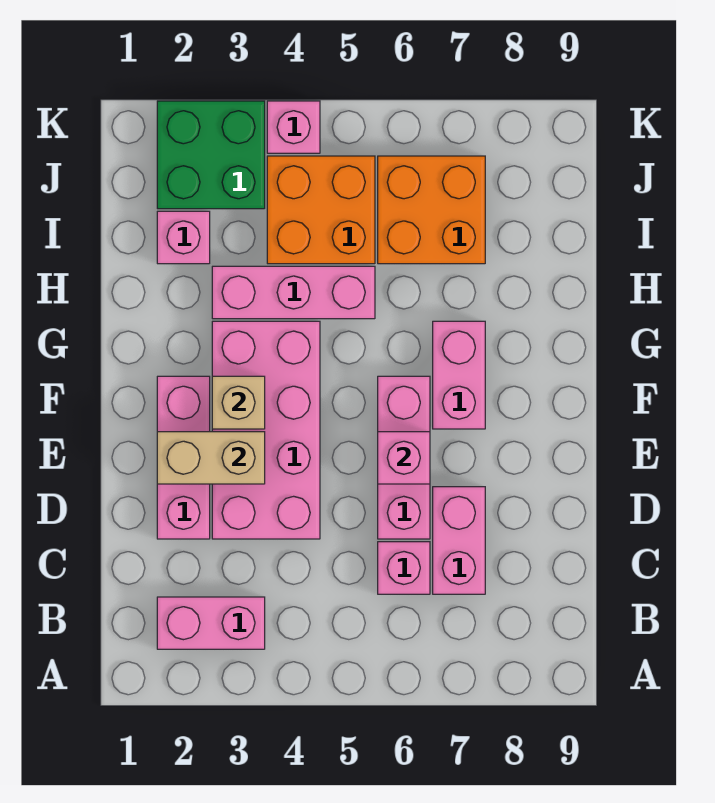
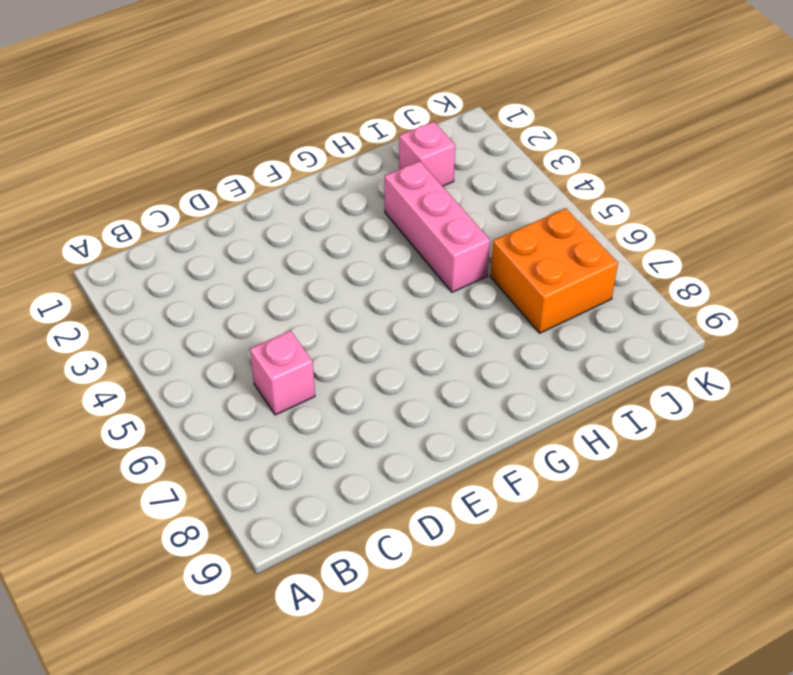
none -> pink 1x2 brick [157,597,265,649]
none -> pink 1x2 brick [433,487,485,594]
none -> pink 1x3 brick [157,376,210,539]

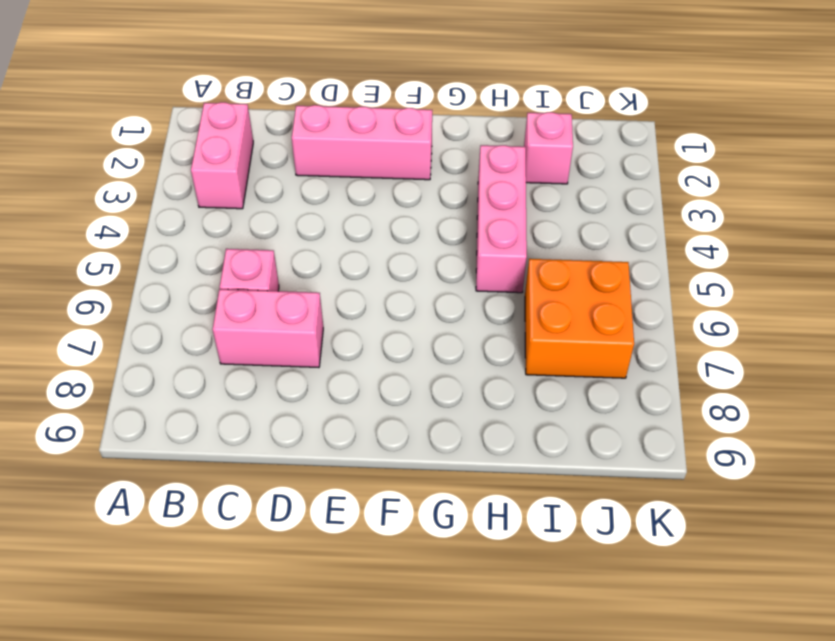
none -> pink 2x4 brick [212,321,320,539]
none -> pink 1x3 brick [378,376,430,539]
none -> pink 1x2 brick [433,321,485,429]

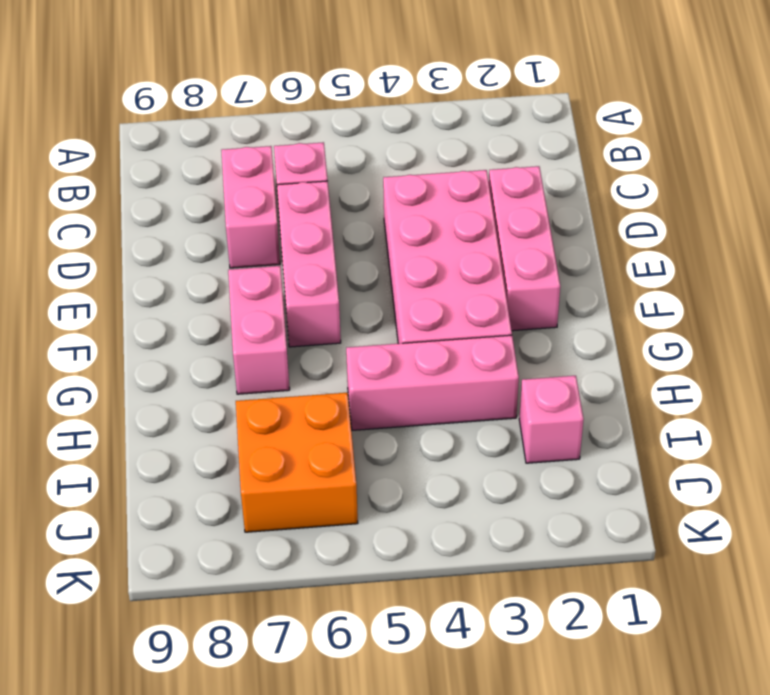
none -> pink 1x2 brick [157,597,265,649]
none -> orange 2x2 brick [267,156,375,264]
none -> green 2x2 brick [157,101,265,209]

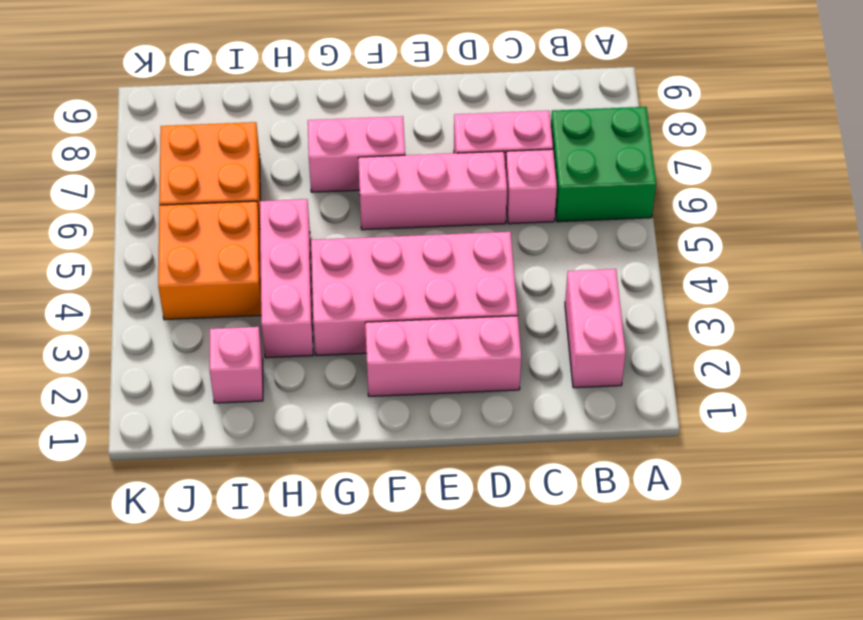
green 2x2 brick [551,107,656,222] -> green 2x2 brick moved to [157,101,265,209]
none -> pink 1x1 brick [267,101,320,153]
none -> tan 1x2 brick [157,432,265,484]
none -> pink 1x1 brick [378,432,430,484]

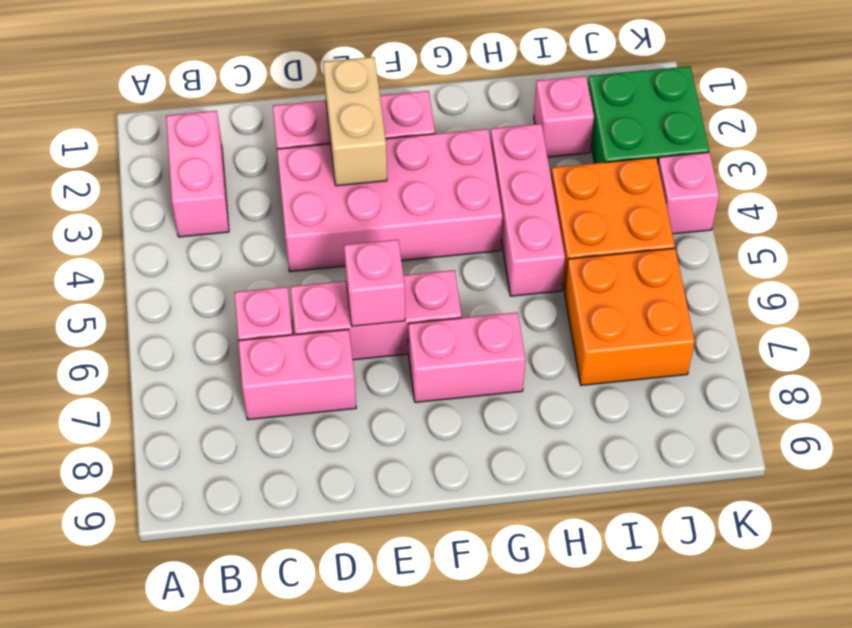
none -> tan 1x1 brick [212,376,265,429]

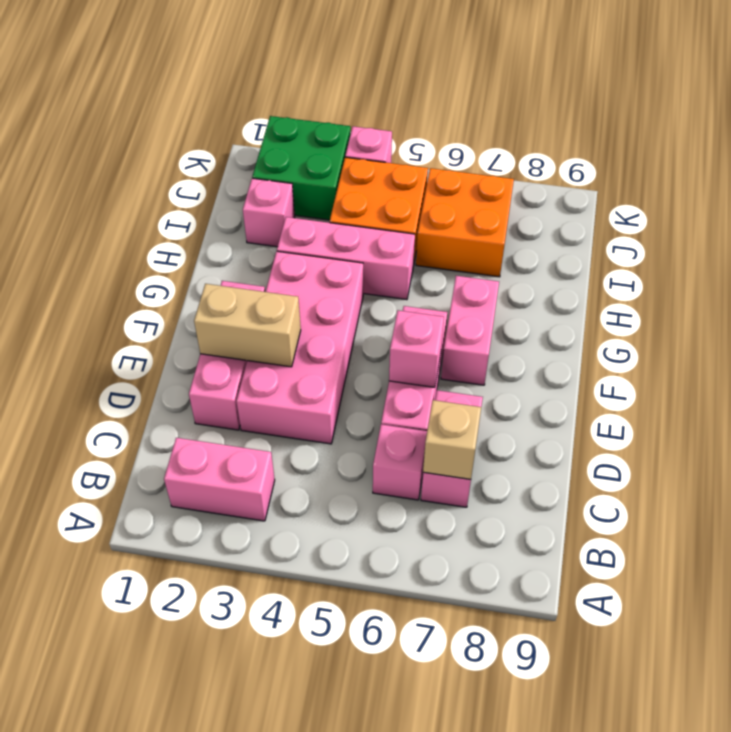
tan 1x1 brick [423,400,481,479] -> tan 1x1 brick moved to [212,376,265,429]

